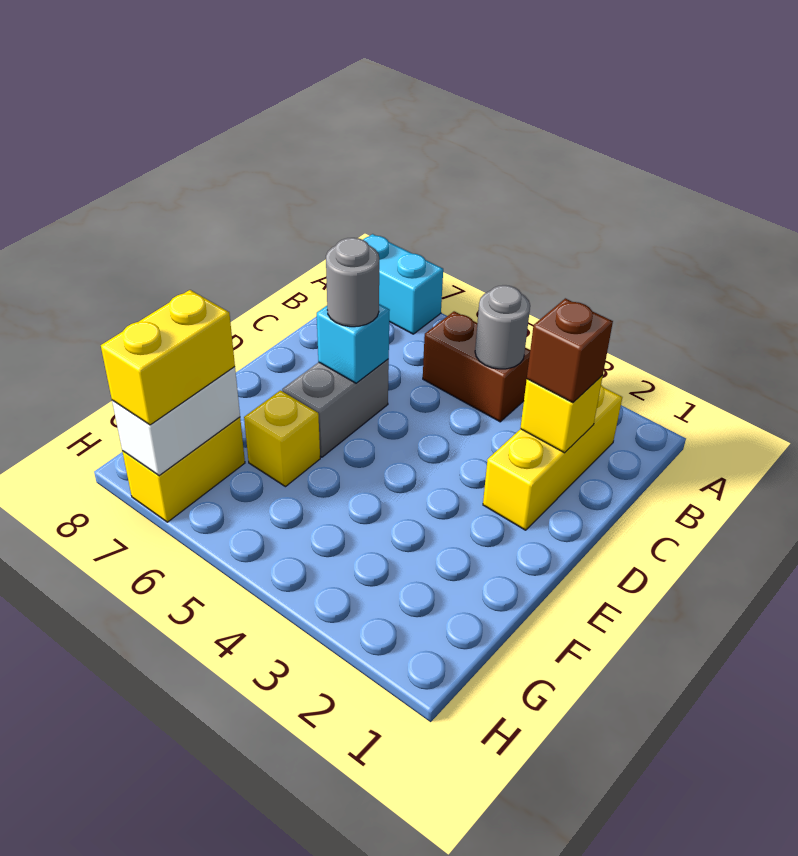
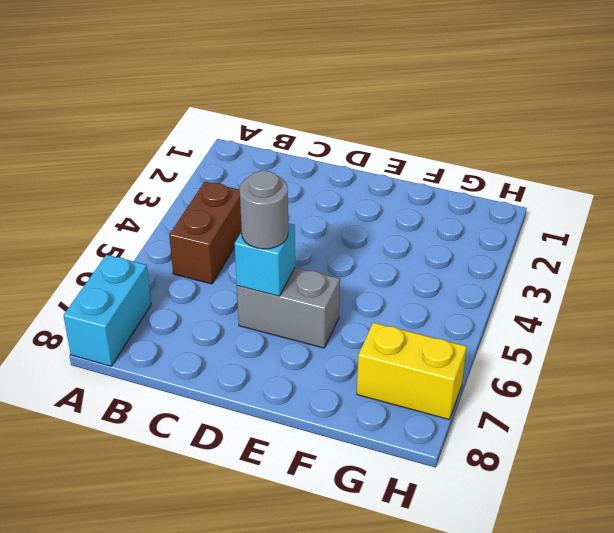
none -> yellow 1x3 brick [483,385,622,530]
none -> yellow 1x1 brick [244,390,320,487]
none -> grey 1x1 round brick [475,285,530,369]

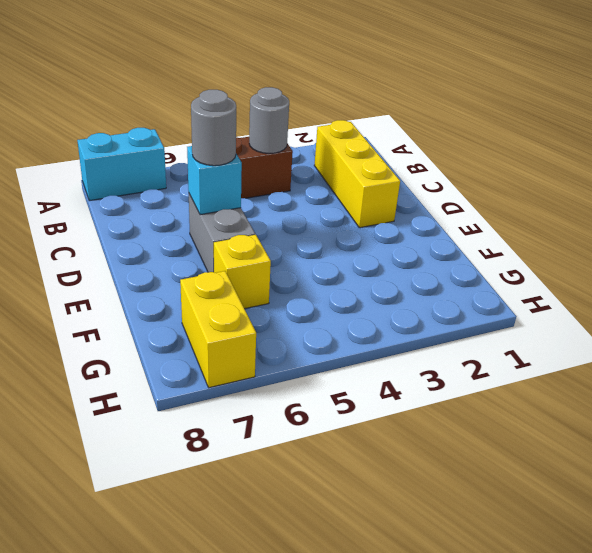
none -> yellow 1x1 brick [520,376,603,453]
none -> white 1x2 brick [112,367,240,476]
none -> brown 1x1 brick [527,298,613,403]

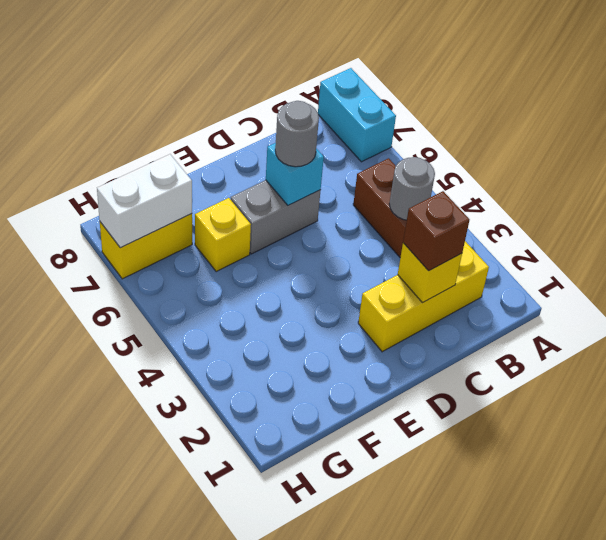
none -> yellow 1x2 brick [101,290,235,425]

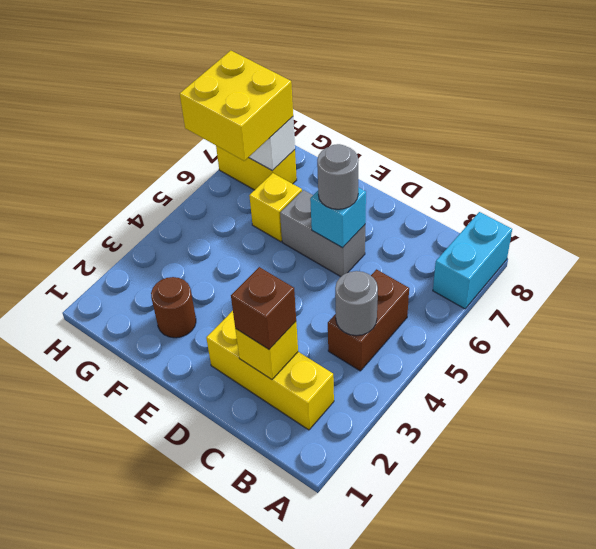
brown 1x1 round brick [151,277,196,338] -> none
yellow 2x2 brick [180,51,293,161] -> yellow 1x2 brick [101,290,235,425]

